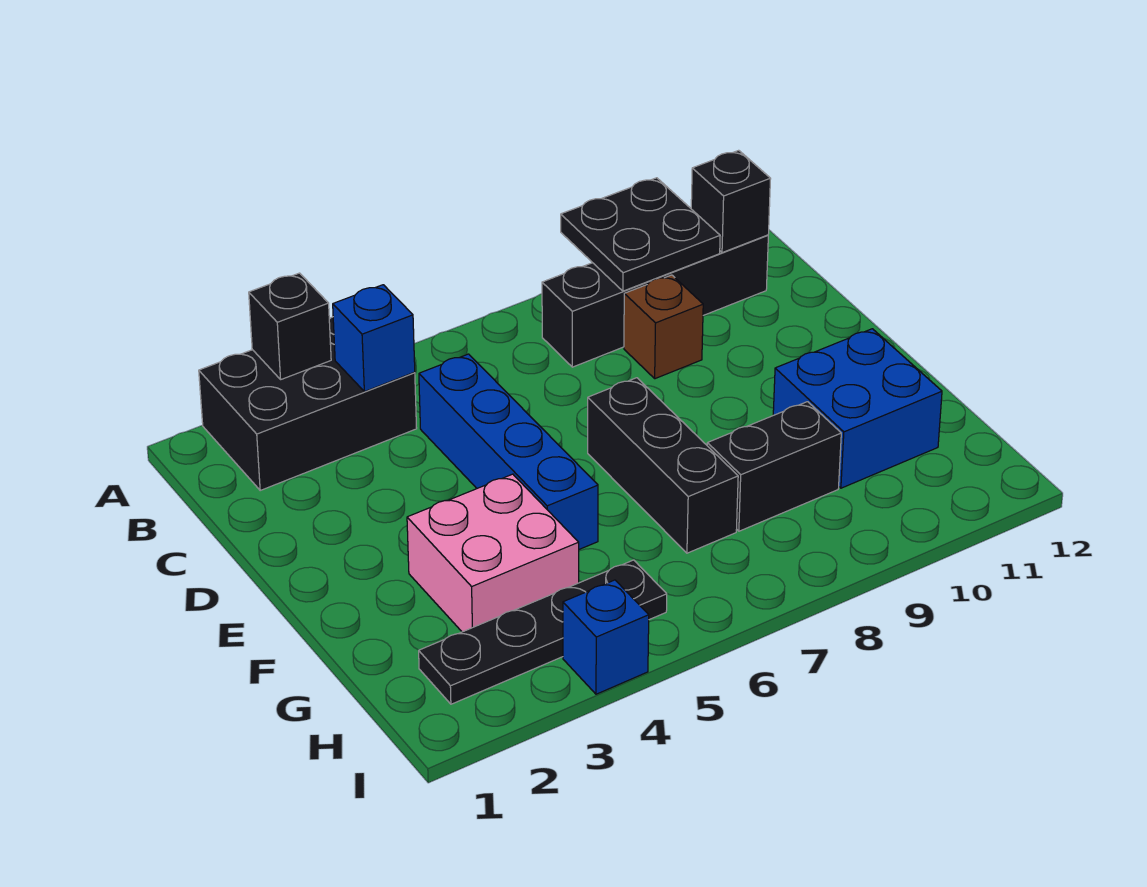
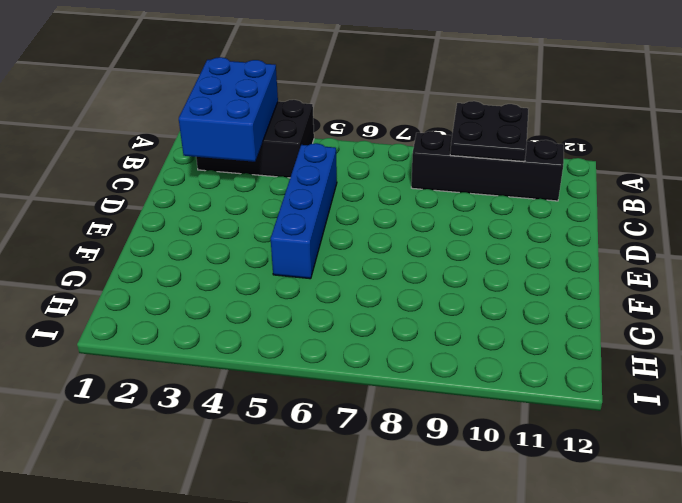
blue 2x3 brick [179,57,278,162] -> black 1x1 brick [249,273,331,379]
none -> brown 1x1 brick [624,275,703,379]
none -> black 1x3 brick [588,378,738,553]
none -> pink 2x2 brick [407,474,579,632]

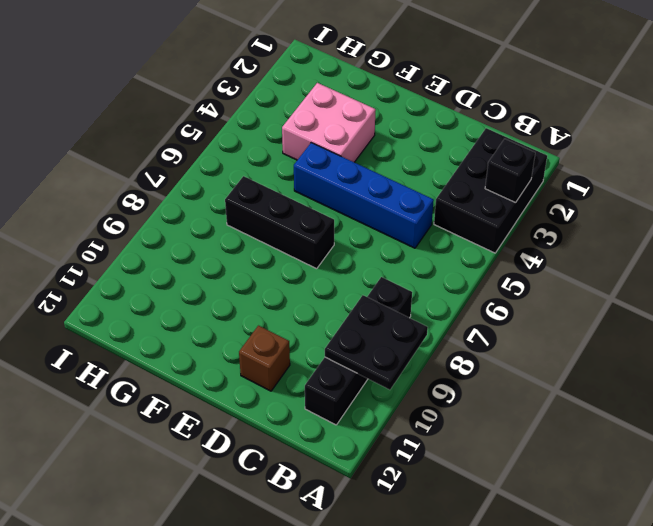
brown 1x1 brick [239,326,290,391] -> brown 1x1 brick moved to [624,275,703,379]
none -> blue 2x2 brick [773,329,942,488]
none -> black 1x2 brick [707,402,841,531]
none -> black 1x4 plate [419,560,667,704]

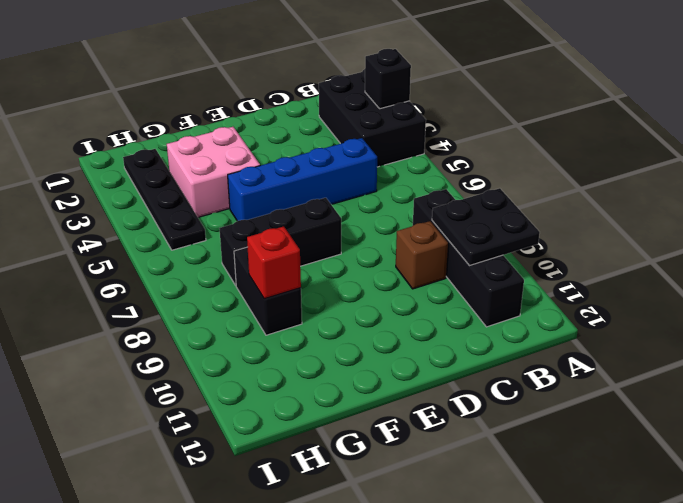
red 1x1 brick [247,226,301,299] -> none
none -> blue 2x2 brick [773,329,942,488]
none -> blue 1x1 brick [563,580,649,694]
none -> blue 1x1 brick [333,285,415,392]

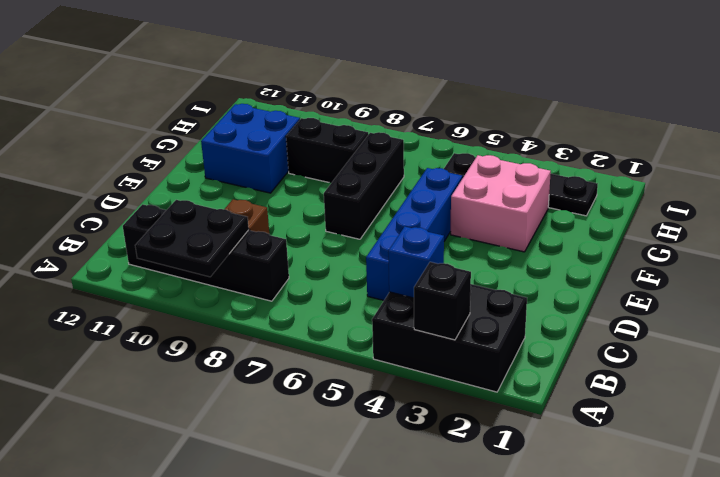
none -> blue 1x1 brick [563,580,649,694]
none -> black 1x1 brick [691,150,771,253]

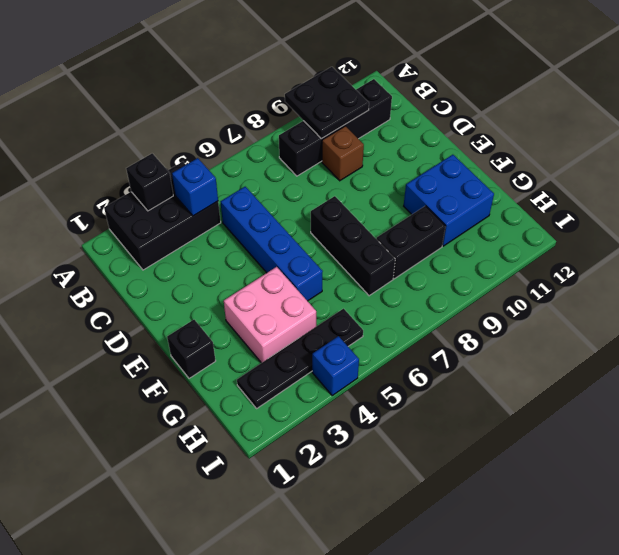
black 1x1 brick [167,320,216,378] -> black 1x1 brick moved to [691,150,771,253]

